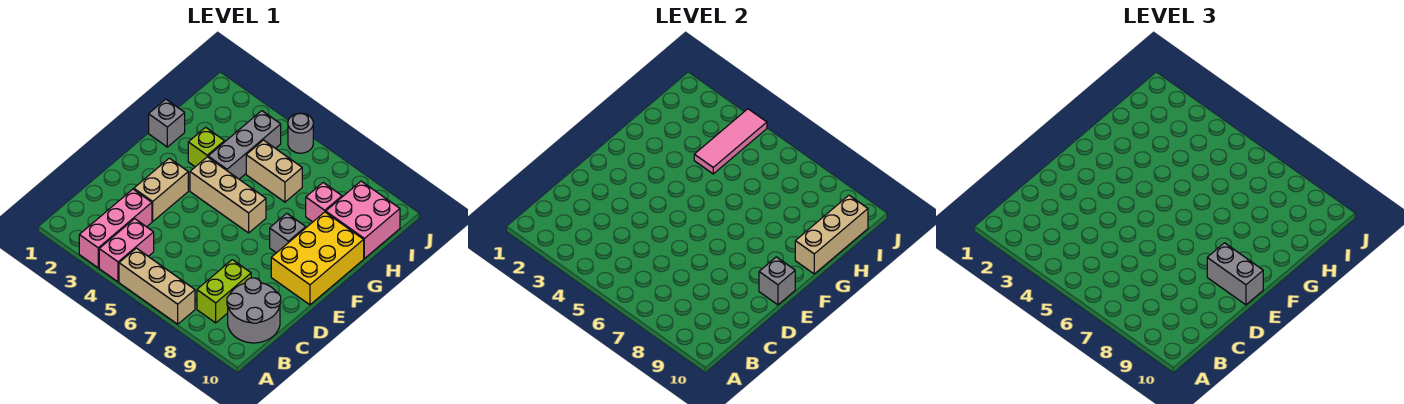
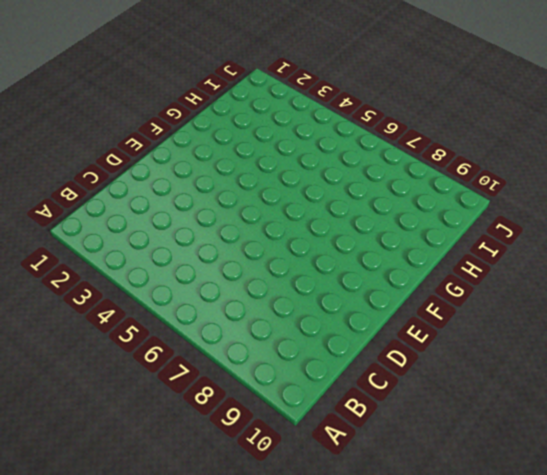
none -> pink 1x3 brick [79,189,152,268]
none -> pink 1x2 brick [99,219,154,282]
none -> tan 1x3 brick [119,248,195,324]

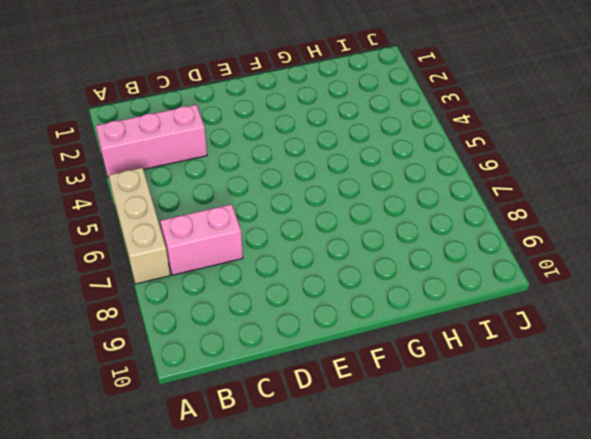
pink 1x2 brick [160,204,243,275] -> pink 1x2 brick moved to [99,219,154,282]
none -> lime 1x2 brick [197,260,251,323]
none -> grey 2x2 round brick [227,278,281,343]
none -> tan 1x2 brick [134,158,188,221]

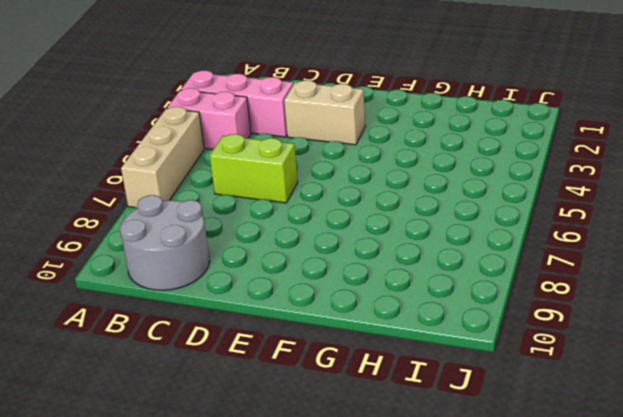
lime 1x2 brick [210,134,298,203] -> lime 1x2 brick moved to [197,260,251,323]
none -> yellow 2x3 brick [271,212,364,305]
none -> tan 1x3 brick [190,157,266,233]
none -> grey 1x1 brick [270,213,306,253]

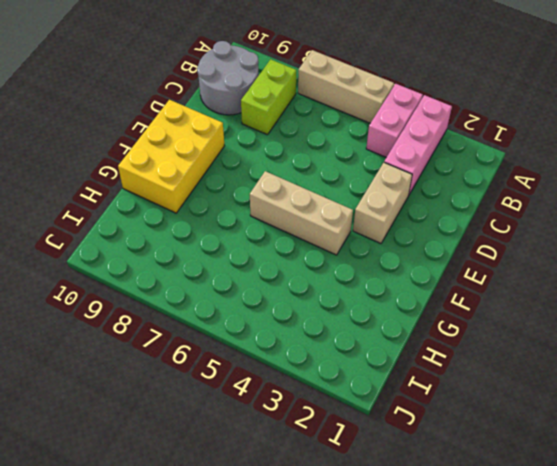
none -> grey 1x1 brick [270,213,306,253]
none -> grey 1x1 brick [149,99,185,147]
none -> lime 1x1 brick [188,127,225,167]

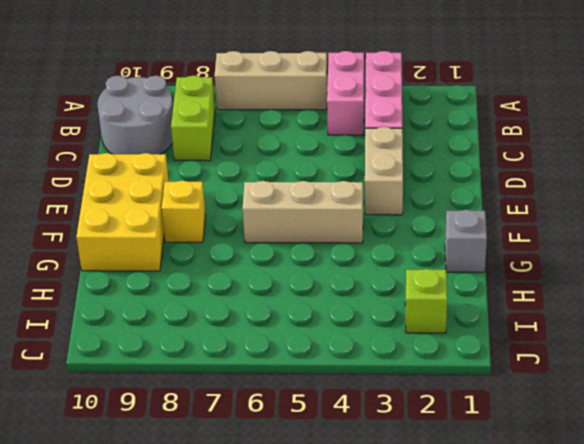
yellow 1x1 brick [162,181,205,242] -> grey 1x1 brick [270,213,306,253]
lime 1x1 brick [405,269,447,333] -> lime 1x1 brick moved to [188,127,225,167]
none -> grey 1x3 brick [208,111,281,179]
none -> tan 1x2 brick [246,140,302,202]
none -> pink 1x1 brick [306,183,342,222]

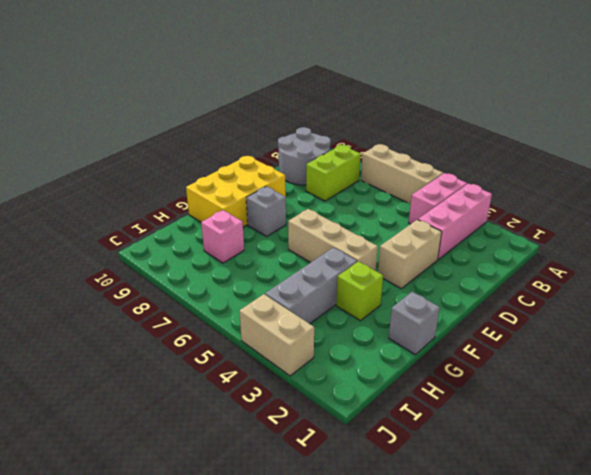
tan 1x2 brick [239,294,314,376] -> tan 1x2 brick moved to [246,140,302,202]
none -> pink 2x2 brick [326,181,400,258]
none -> grey 1x1 round brick [288,113,313,153]
none -> grey 1x1 brick [759,257,795,305]

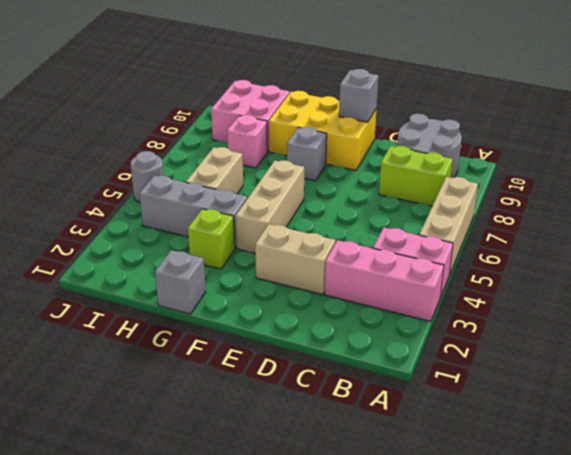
none -> tan 1x3 brick [795,195,868,274]
none -> pink 1x3 tile [694,109,767,174]
none -> grey 1x2 brick [1207,243,1263,305]

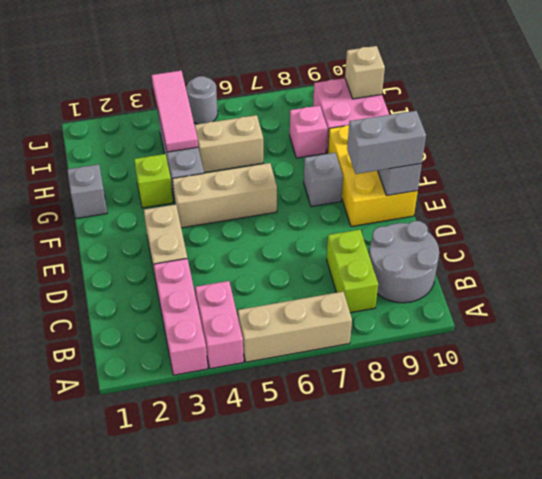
tan 1x1 brick [345,46,385,99] -> tan 1x3 brick [795,195,868,274]

